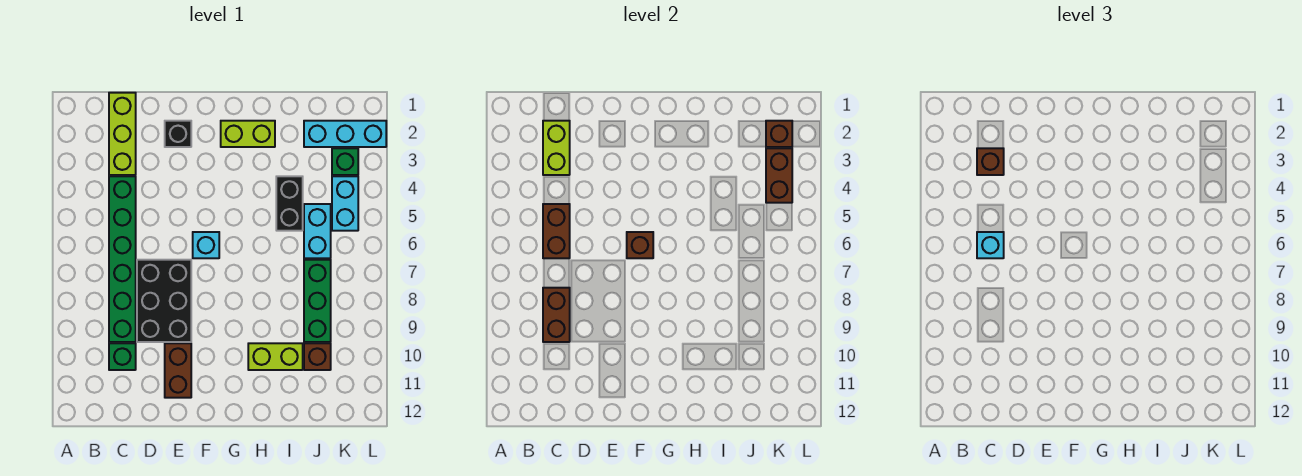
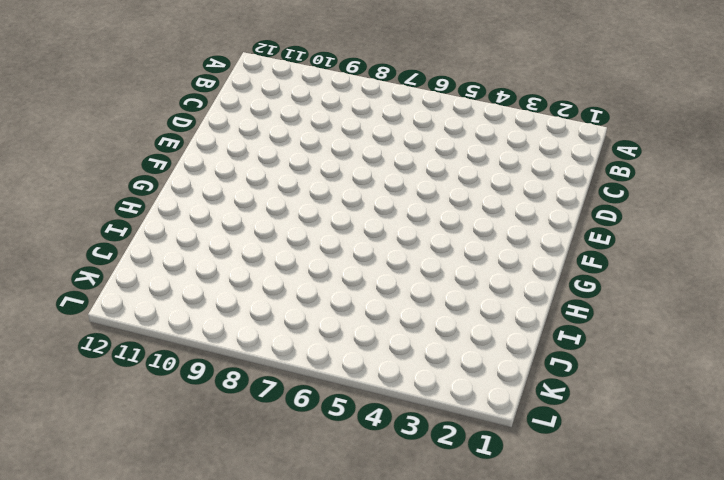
none -> lime 1x3 brick [109,93,136,175]
none -> green 1x6 brick [109,176,136,342]
none -> green 1x1 brick [109,343,136,370]

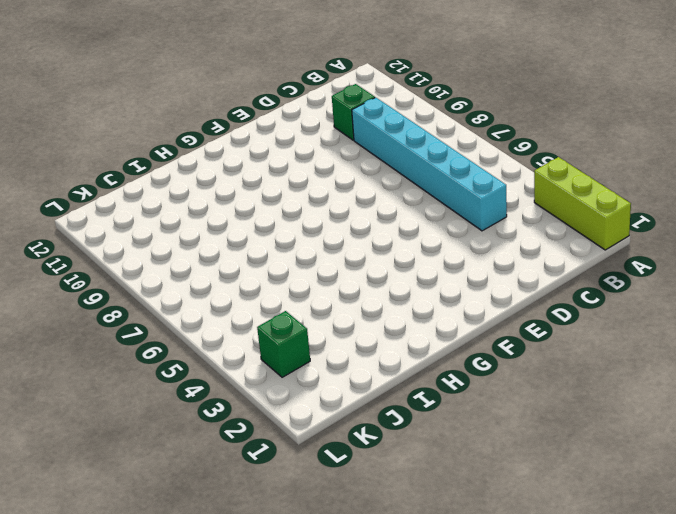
lime 1x3 brick [534,157,631,250] -> lime 1x3 brick moved to [109,93,136,175]
cyan 1x6 brick [352,98,507,231] -> green 1x6 brick [109,176,136,342]
none -> black 2x3 brick [137,260,191,342]
none -> black 1x1 brick [165,121,191,147]
none -> brown 1x2 brick [165,343,191,398]

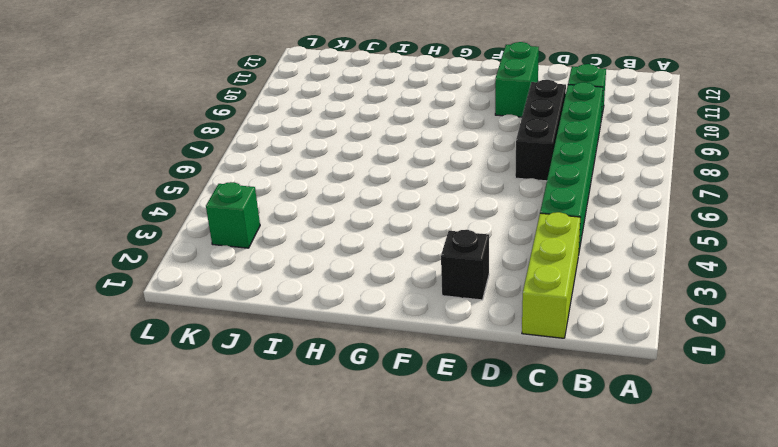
black 1x3 brick [515,80,566,181] -> black 2x3 brick [137,260,191,342]
green 1x2 brick [495,42,539,117] -> brown 1x2 brick [165,343,191,398]
none -> cyan 1x1 brick [193,232,219,258]
none -> lime 1x2 brick [221,121,275,147]
none -> lime 1x2 brick [248,343,303,370]

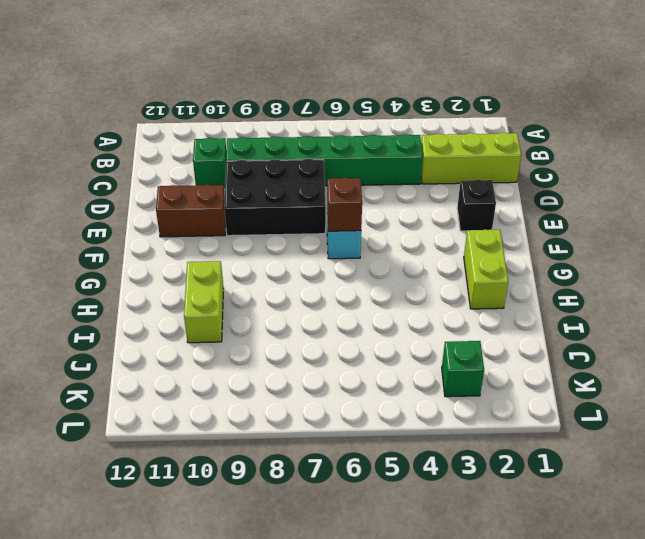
none -> black 1x2 brick [276,176,303,231]
none -> cyan 1x3 brick [304,121,386,147]
none -> cyan 1x2 brick [304,204,331,258]

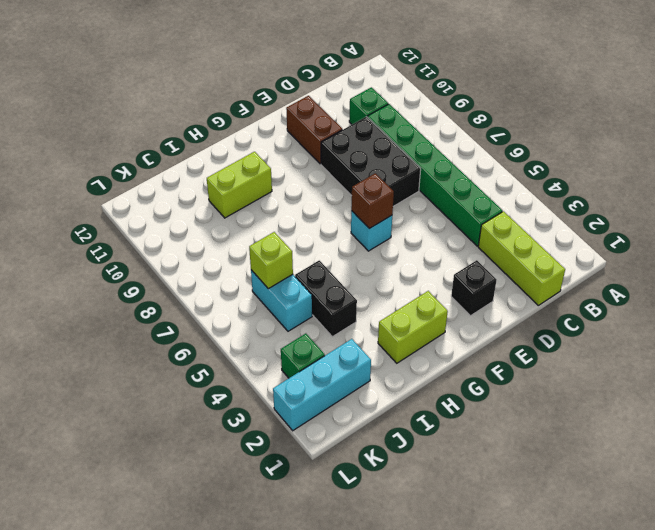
lime 1x1 brick [249,232,293,289] -> none
none -> green 1x3 brick [304,260,331,342]
none -> brown 1x1 brick [304,343,331,370]
none -> cyan 1x2 brick [332,176,358,231]

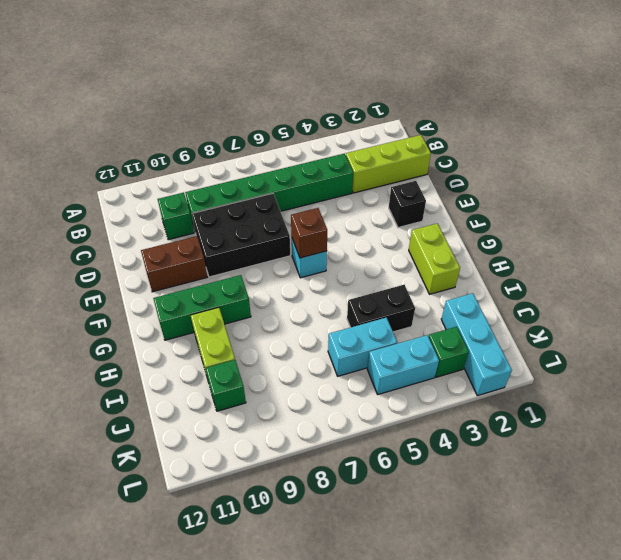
green 1x3 brick [153,275,251,340] -> green 1x3 brick moved to [304,260,331,342]
green 1x1 brick [206,360,246,411] -> brown 1x1 brick [304,343,331,370]
none -> lime 1x2 brick [543,121,570,175]
none -> brown 1x2 brick [543,204,570,258]
none -> brown 1x2 brick [543,288,570,342]

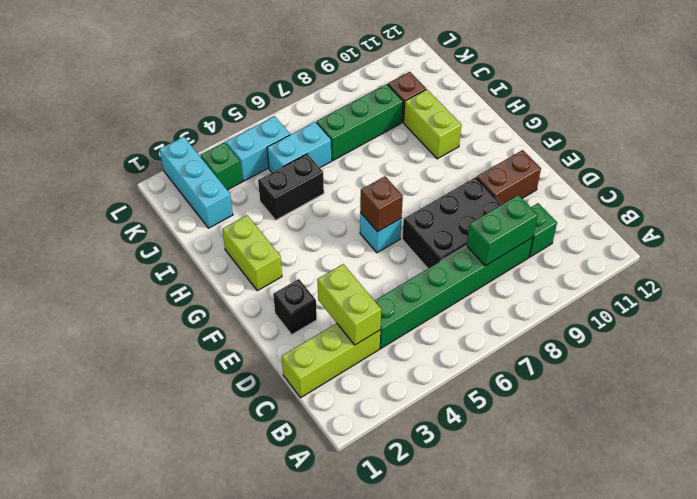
lime 1x2 brick [317,264,381,345] -> lime 1x2 brick turned to [543,121,570,175]
green 1x2 brick [466,195,538,266] -> brown 1x2 brick [543,288,570,342]
none -> brown 1x2 brick [543,204,570,258]
none -> brown 1x1 brick [766,121,792,147]
none -> brown 1x2 brick [766,148,792,203]

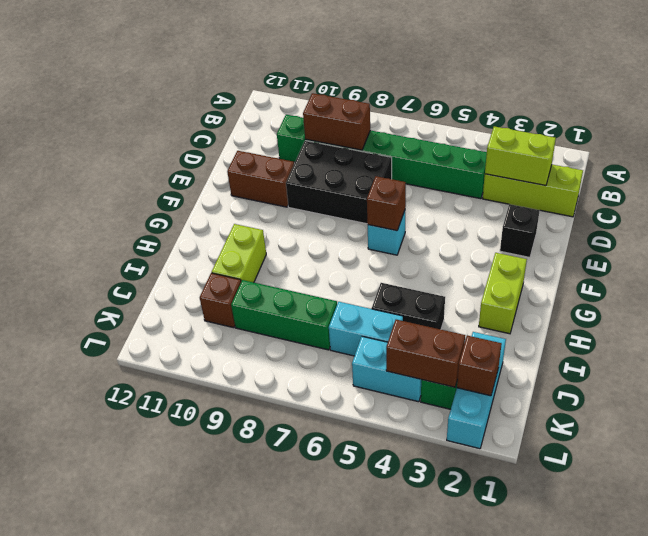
none -> brown 1x2 brick [543,204,570,258]
none -> brown 1x1 brick [977,148,1004,175]
none -> cyan 1x1 brick [977,232,1004,258]

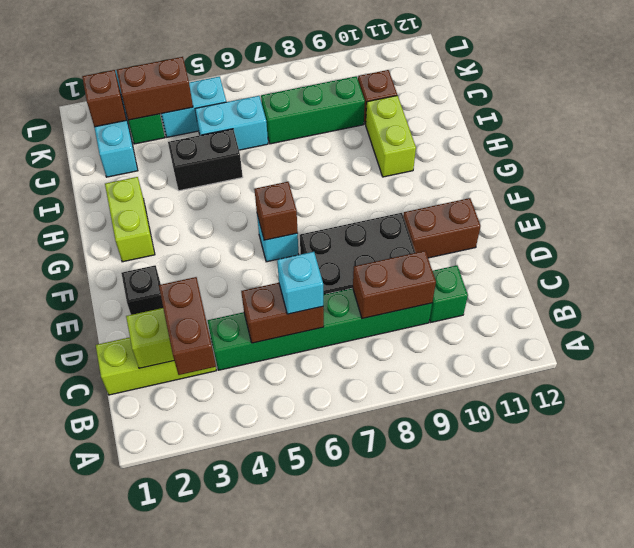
brown 1x2 brick [159,277,216,375] -> brown 1x1 brick [977,148,1004,175]

